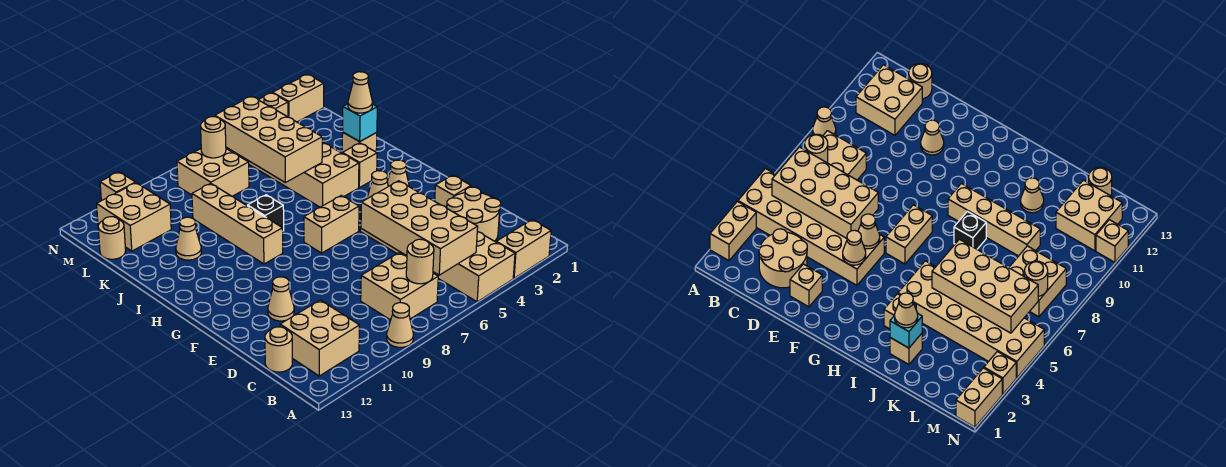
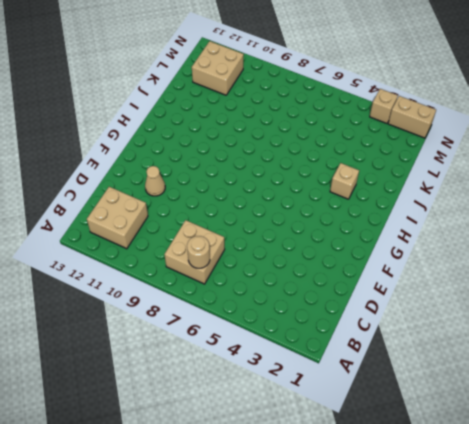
none -> tan 1x2 brick [497,220,551,278]
none -> tan 2x6 brick [360,229,515,302]
none -> tan 1x1 cone [387,303,413,347]
none -> tan 2x2 round brick [447,187,501,241]

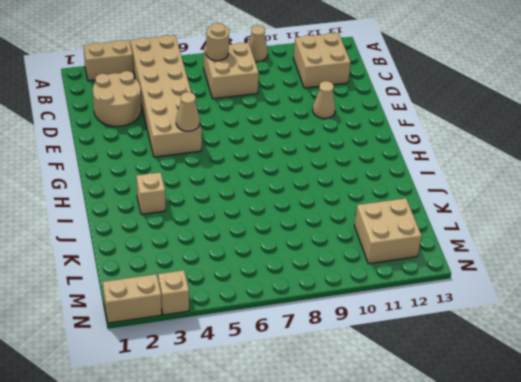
none -> tan 1x1 round brick [265,327,292,372]
none -> tan 1x1 brick [435,175,471,208]
none -> tan 1x2 brick [304,196,359,253]
none -> tan 1x4 brick [192,183,283,264]

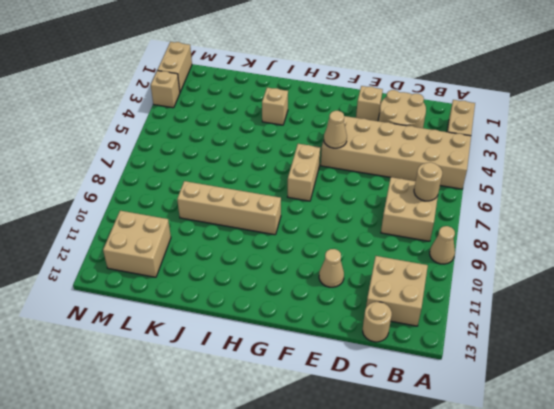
none -> tan 2x6 brick [226,142,359,207]
none -> black 1x1 brick [248,195,284,231]
none -> tan 1x1 brick [342,132,377,152]
none -> tan 1x1 cone [176,217,201,260]

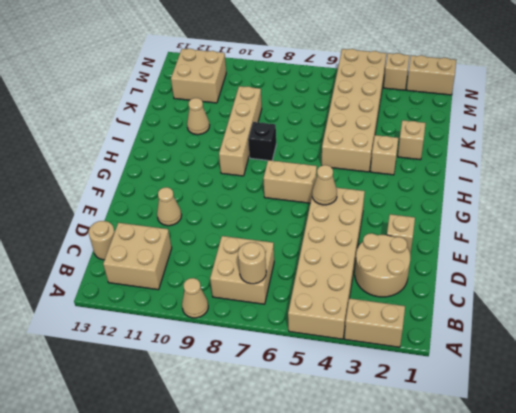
none -> tan 2x2 brick [177,149,249,196]
none -> tan 1x1 round brick [98,217,126,259]
none -> tan 1x1 brick [100,172,135,201]
none -> tan 2x4 brick [361,181,478,275]

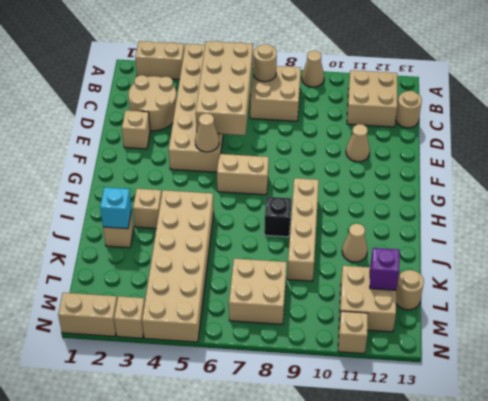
purple 1x1 brick [370,248,400,290] -> none
none -> tan 1x1 cone [387,160,409,186]
none -> tan 2x4 brick [215,96,322,182]
none -> tan 1x1 round brick [201,117,226,158]
none -> tan 1x1 cone [348,72,372,113]

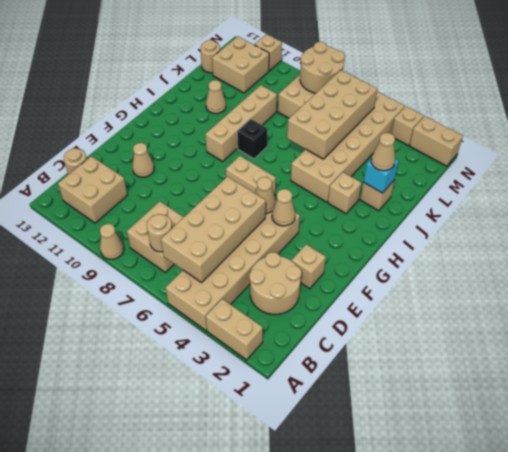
tan 2x2 round brick [300,42,345,93] -> tan 1x1 round brick [201,117,226,158]

